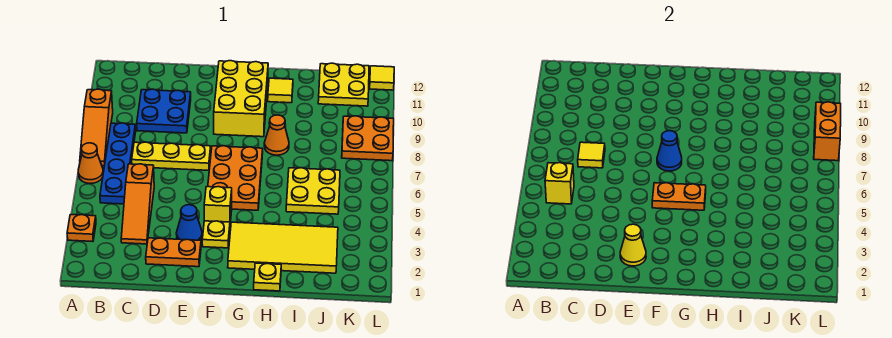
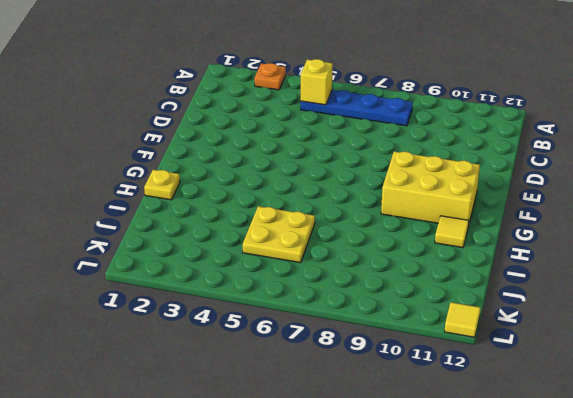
none -> orange 1x1 cone [78,143,103,183]
none -> orange 1x3 slope [80,89,113,166]
none -> orange 1x3 slope [121,164,154,244]

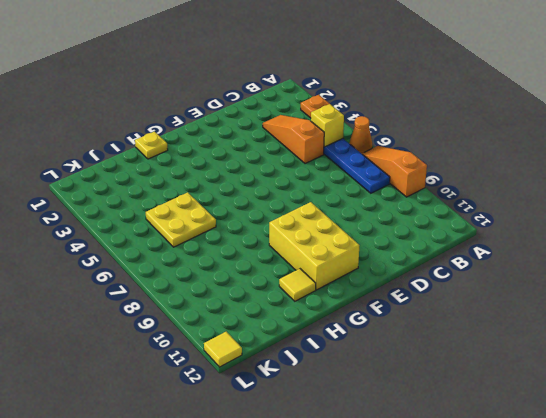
none -> yellow 1x3 plate [132,142,211,170]
none -> blue 2x2 plate [137,89,191,133]
none -> orange 1x2 plate [146,238,201,267]

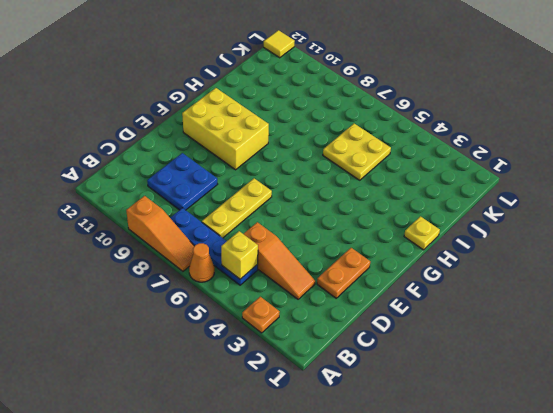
none -> blue 1x1 cone [176,205,202,240]
none -> yellow 1x1 plate [202,221,230,248]
none -> yellow 1x1 brick [204,187,232,223]

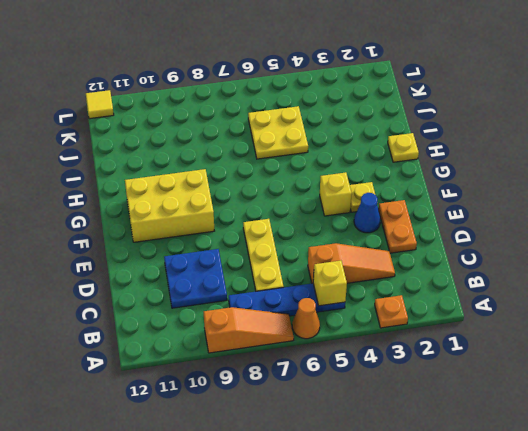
none -> orange 2x3 plate [208,146,263,210]
none -> yellow 2x4 tile [228,222,338,273]
none -> orange 1x1 cone [264,115,289,155]

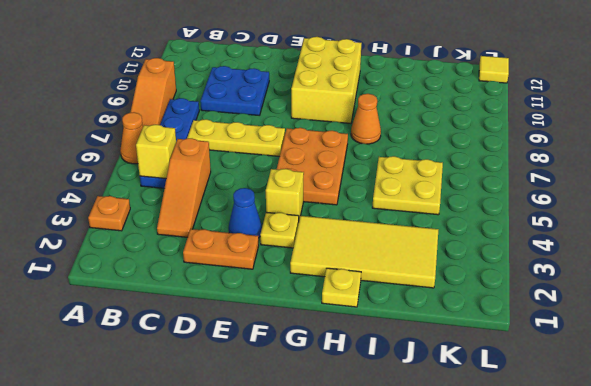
none -> yellow 1x1 tile [268,78,293,103]
none -> yellow 2x2 plate [318,63,369,106]
none -> orange 2x2 plate [342,116,394,161]

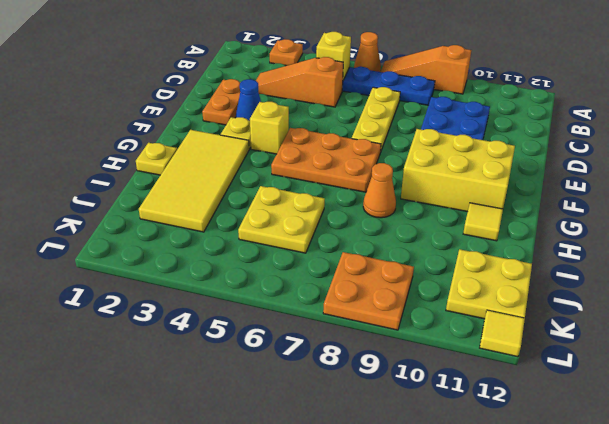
none -> yellow 1x1 tile [578,142,605,168]
none -> yellow 1x1 cone [620,224,646,266]
none -> orange 1x2 plate [652,183,706,210]

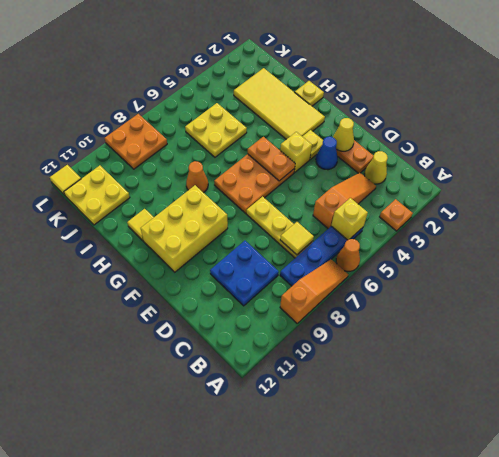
yellow 1x1 cone [365,151,388,184] -> none
none -> blue 1x1 cone [657,131,682,171]
none -> orange 1x2 brick [814,102,841,161]

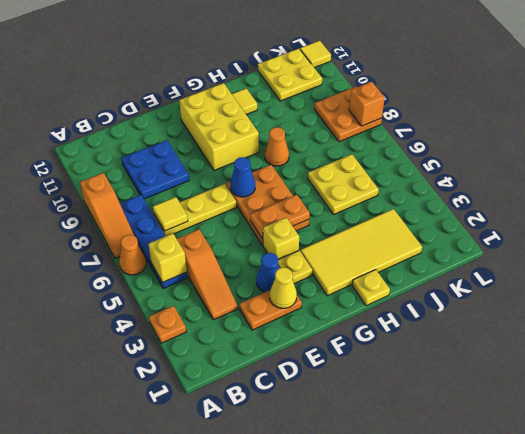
orange 1x1 brick [349,82,385,126] -> orange 1x2 brick [814,102,841,161]

